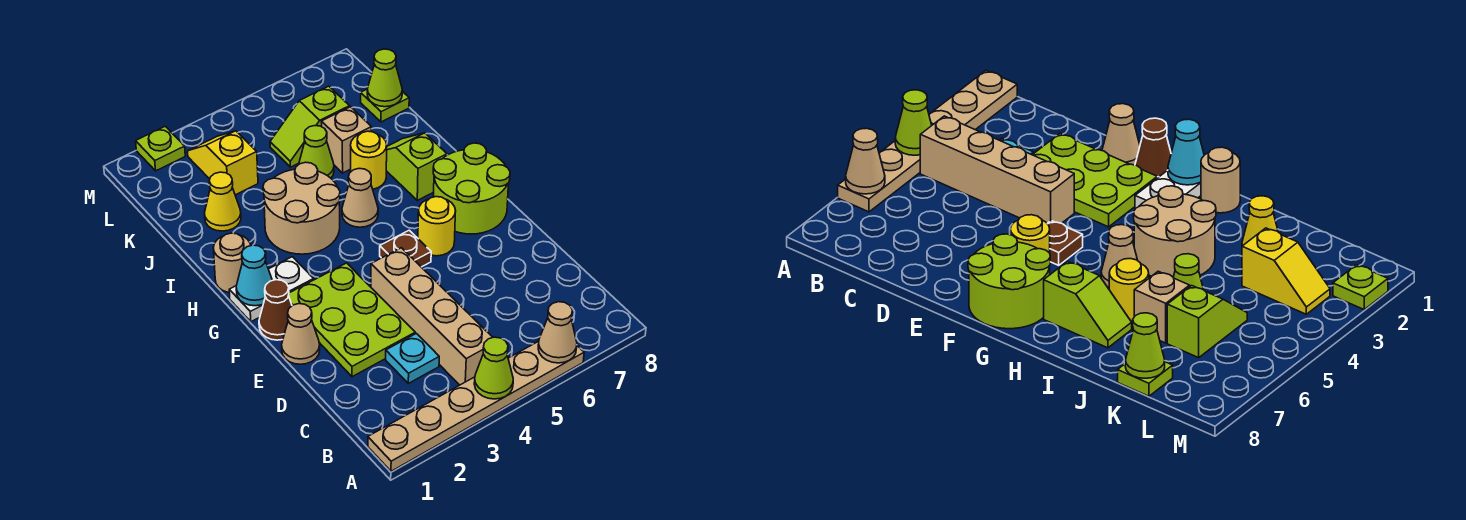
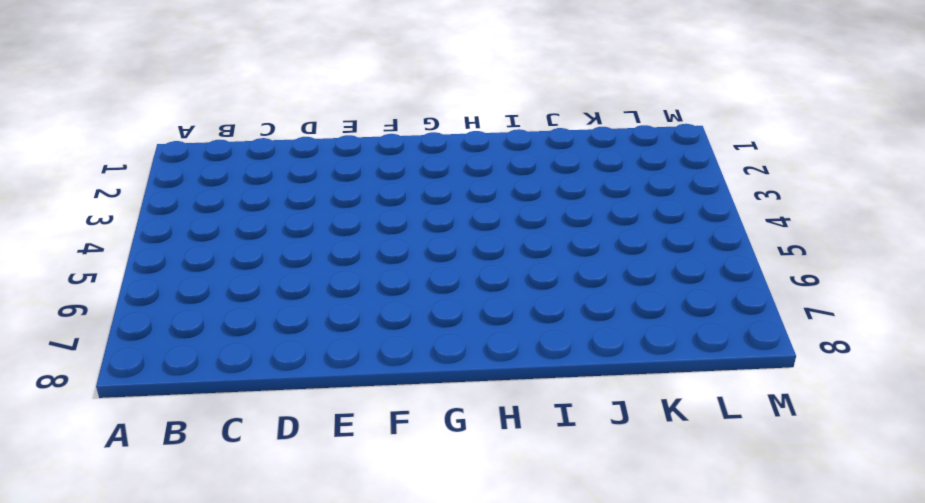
none -> tan 1x6 plate [368,341,584,471]
none -> tan 1x4 brick [371,248,493,385]
none -> cyan 1x1 plate [386,333,439,383]

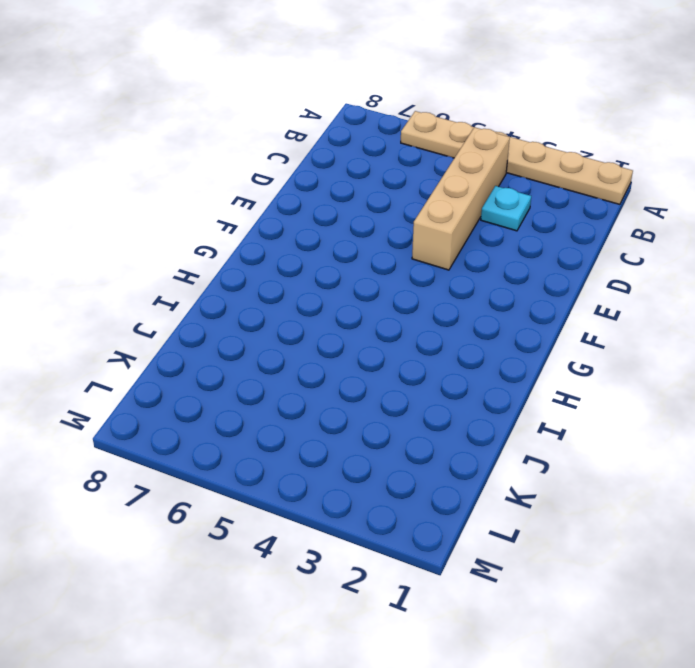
none -> lime 2x3 plate [288,263,415,377]
none -> tan 1x1 cone [282,304,320,364]
none -> brown 1x1 cone [259,280,292,340]

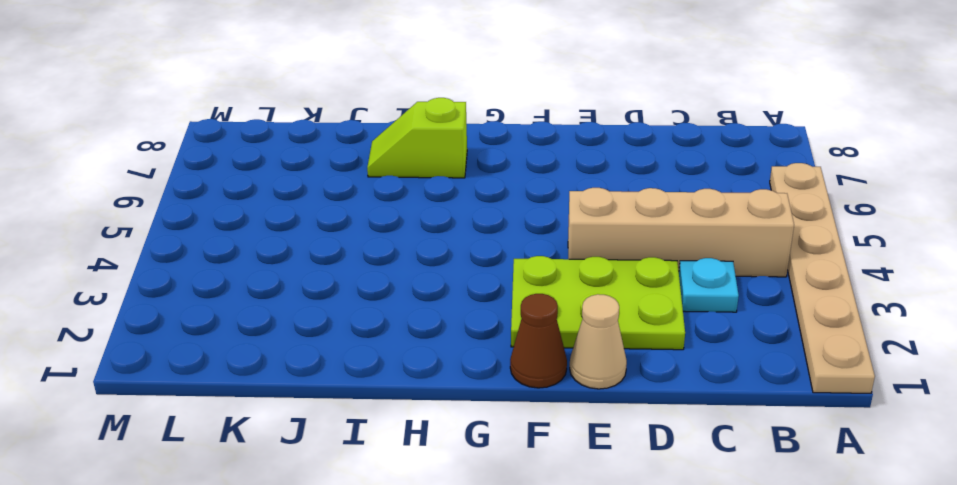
none -> brown 1x1 plate [380,230,431,267]
none -> yellow 1x1 round brick [418,197,456,256]
none -> lime 2x2 round brick [433,143,510,234]

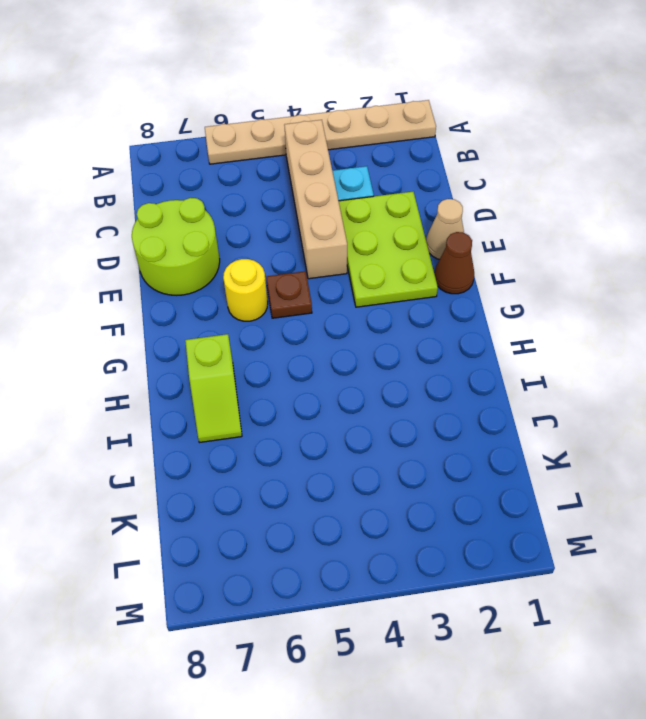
lime 2x2 round brick [132,198,220,295] -> lime 2x2 round brick moved to [433,143,510,234]
none -> white 1x2 plate [229,257,314,322]
none -> tan 1x1 round brick [213,233,251,292]
none -> tan 2x2 round brick [263,162,340,254]

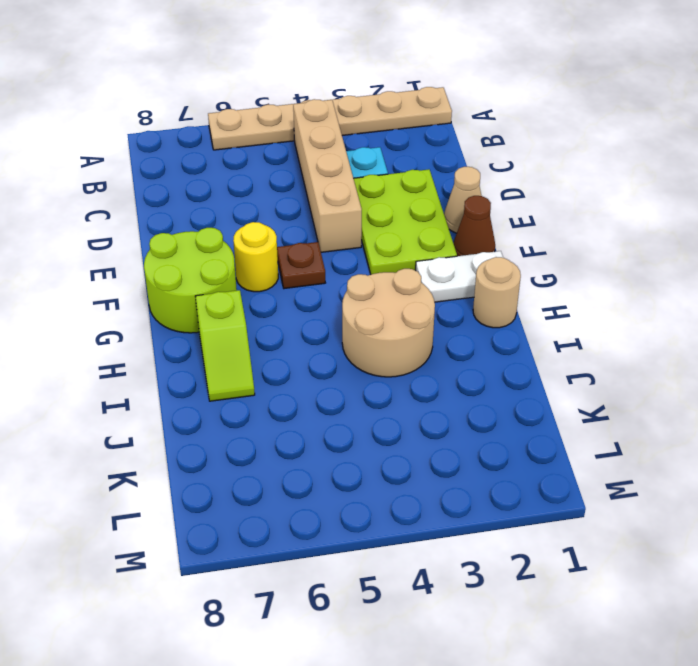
none -> tan 1x1 cone [342,169,378,227]
none -> yellow 1x1 round brick [351,131,387,189]
none -> yellow 1x1 cone [205,172,241,231]

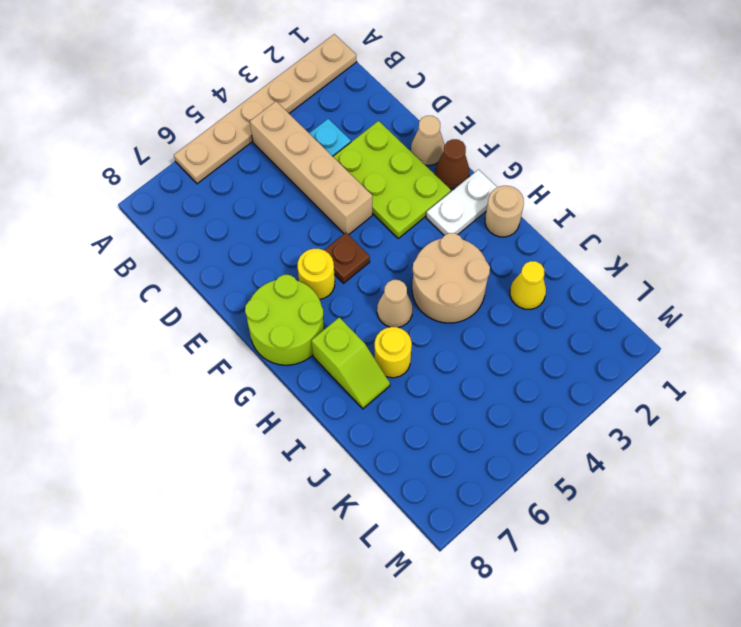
none -> lime 1x1 cone [299,126,334,178]
none -> tan 1x1 brick [321,107,371,173]
none -> yellow 1x2 slope [188,131,258,195]

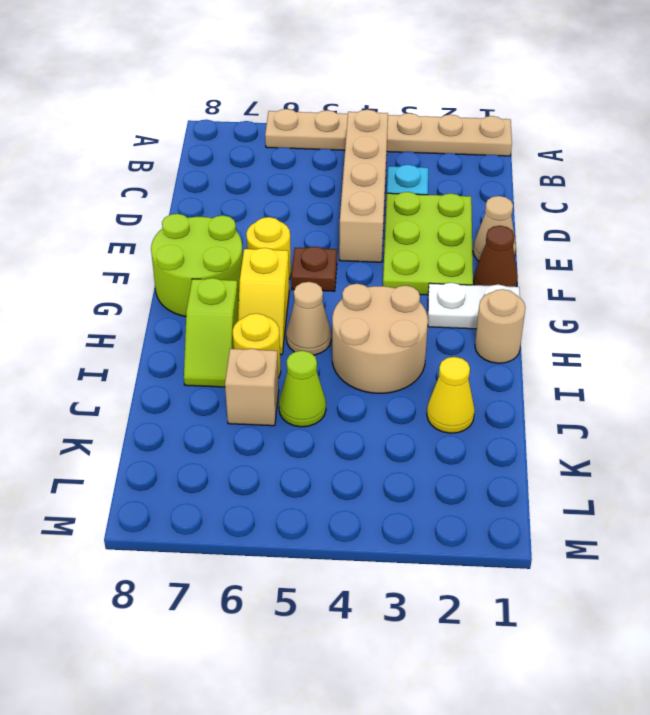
yellow 1x2 slope [238,248,289,355] -> yellow 1x2 slope moved to [188,131,258,195]
none -> lime 1x2 slope [270,86,350,167]
none -> lime 1x1 plate [361,89,409,122]
none -> lime 1x1 plate [136,126,185,171]

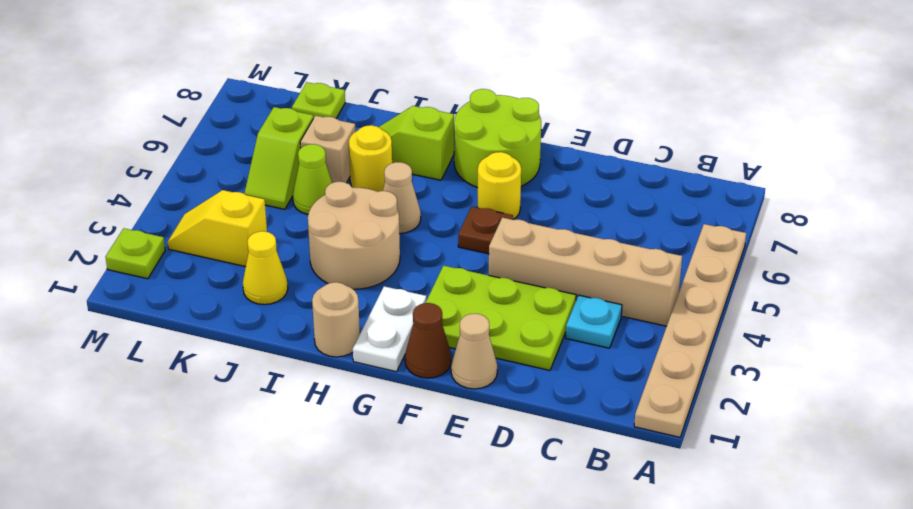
none -> lime 1x1 cone [474,337,513,399]
none -> tan 1x1 cone [538,302,577,363]
none -> cyan 1x1 cone [236,245,272,306]

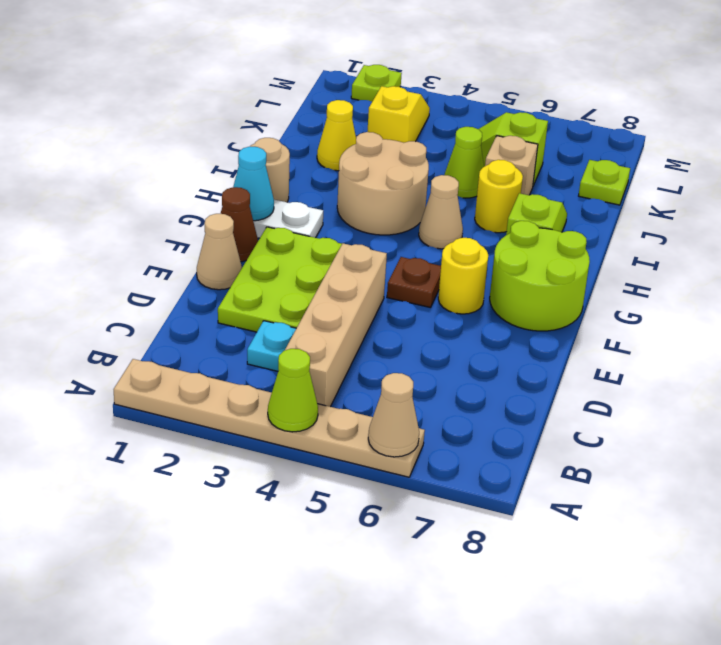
none -> lime 1x1 cone [367,49,402,107]

